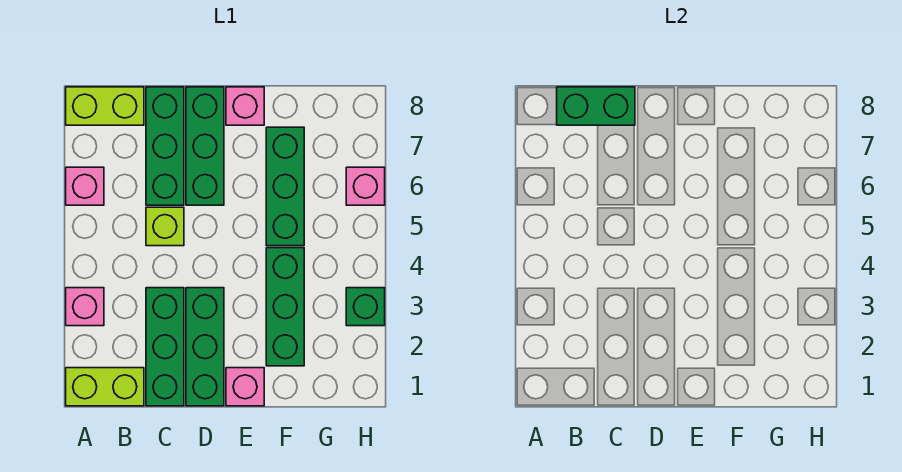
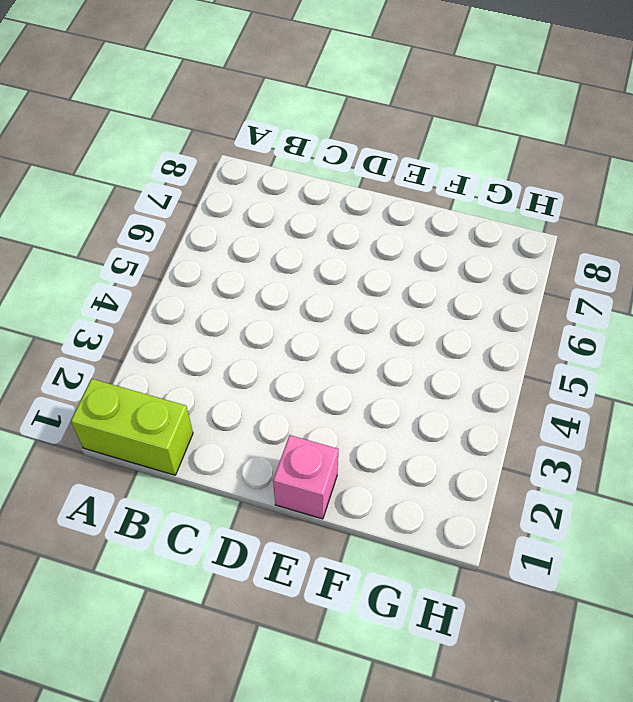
none -> pink 1x1 brick [66,288,104,326]
none -> pink 1x1 brick [66,167,104,205]
none -> lime 1x2 brick [66,87,144,125]

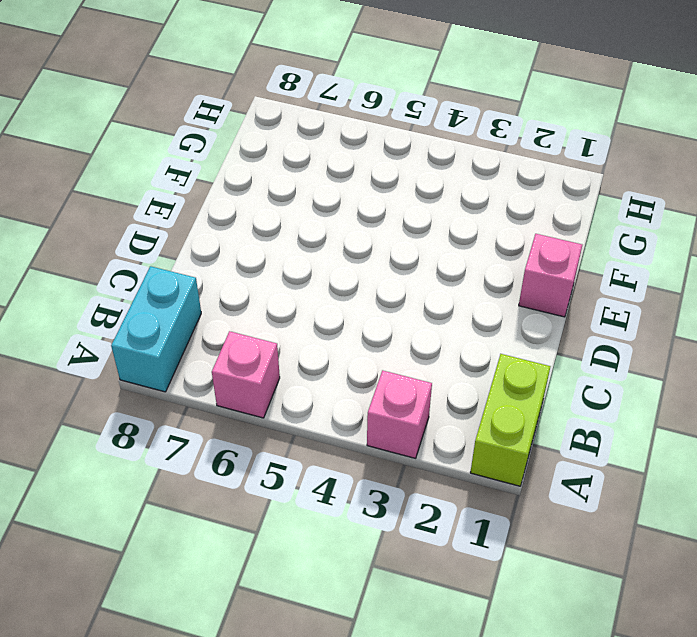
cyan 1x2 brick [111,266,201,392] -> lime 1x2 brick [66,87,144,125]
none -> green 1x3 brick [146,288,184,406]
none -> lime 1x1 brick [146,207,184,246]
none -> green 1x3 brick [146,87,184,205]

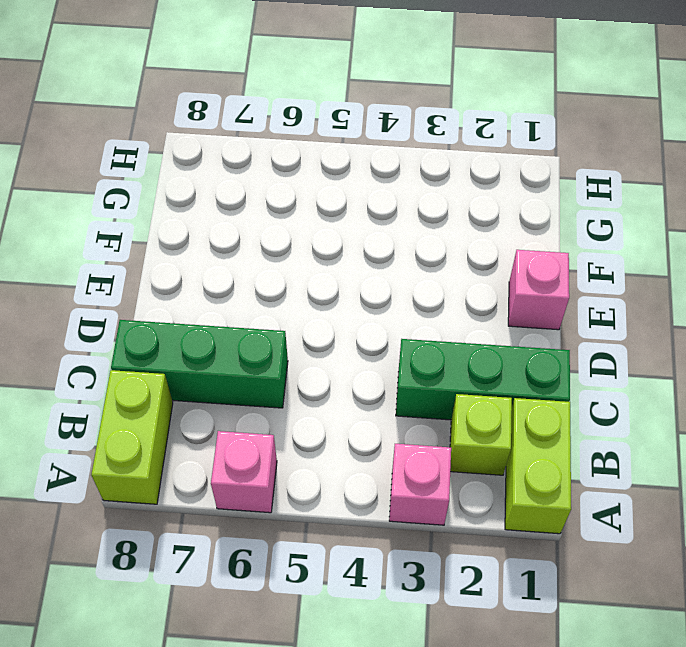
lime 1x1 brick [450,394,512,475] -> lime 1x1 brick moved to [146,207,184,246]
none -> green 1x3 brick [186,288,224,406]
none -> green 1x3 brick [186,87,224,205]
none -> pink 1x1 brick [226,87,264,125]

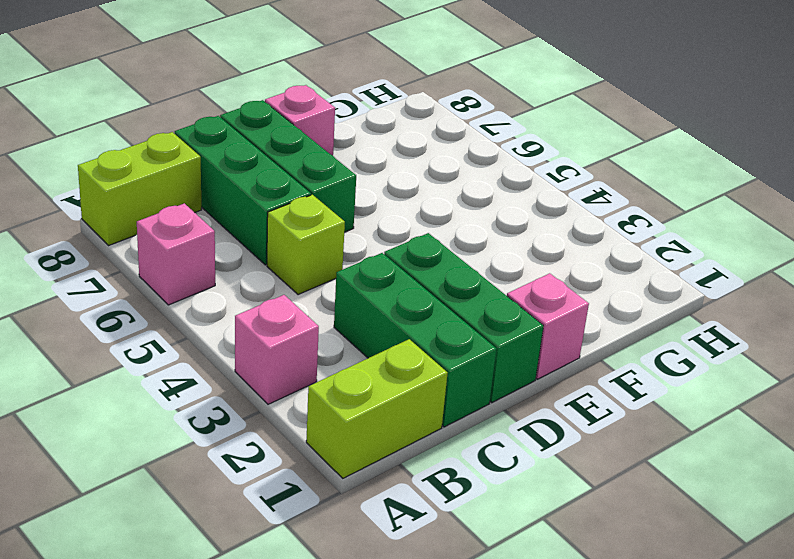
none -> green 1x3 brick [266,248,304,366]
none -> green 1x3 brick [266,127,304,246]
none -> green 1x1 brick [346,288,385,326]

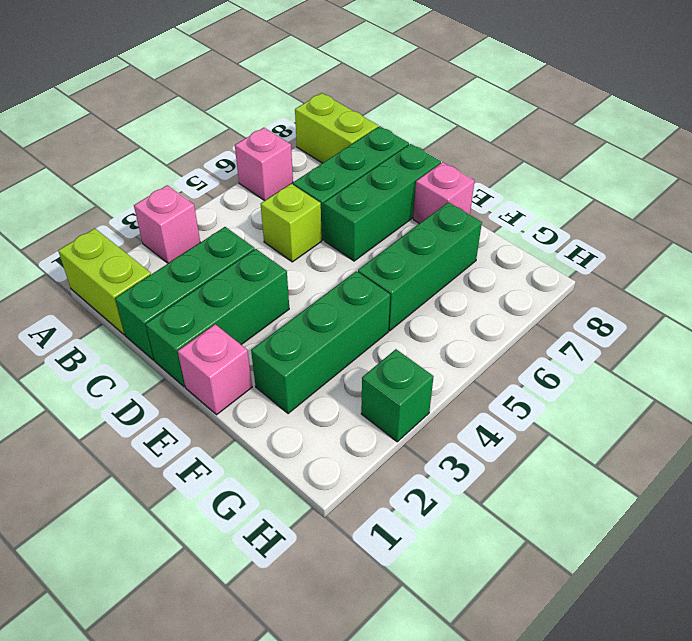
none -> pink 1x1 brick [346,167,385,205]
none -> green 1x2 brick [557,87,635,125]

